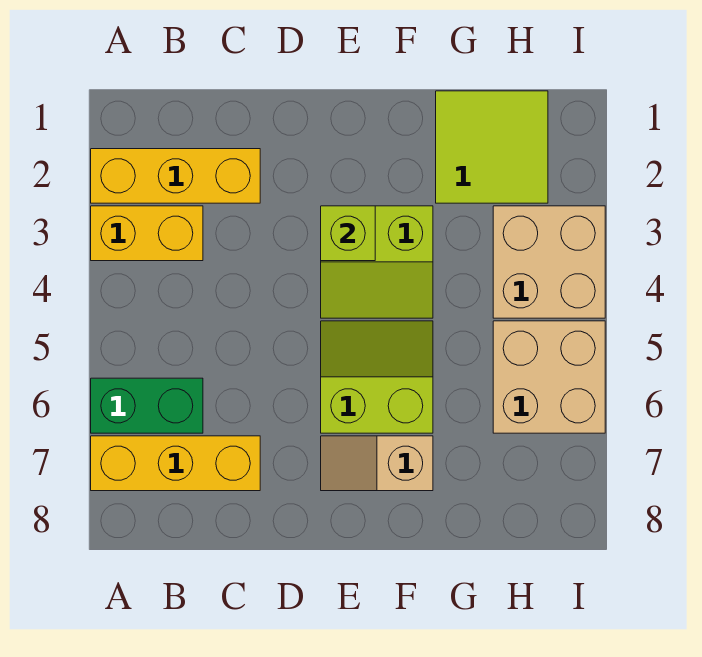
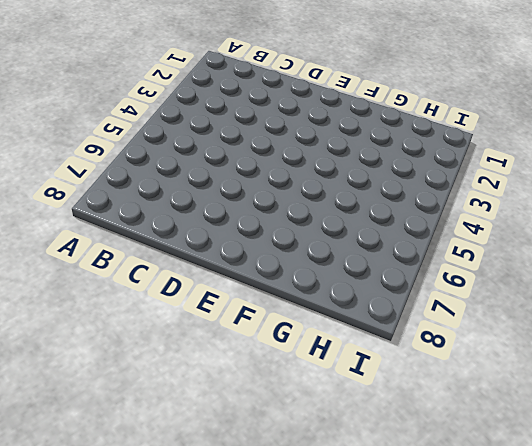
none -> yellow 1x3 brick [91,149,260,203]
none -> yellow 1x2 brick [91,206,203,261]

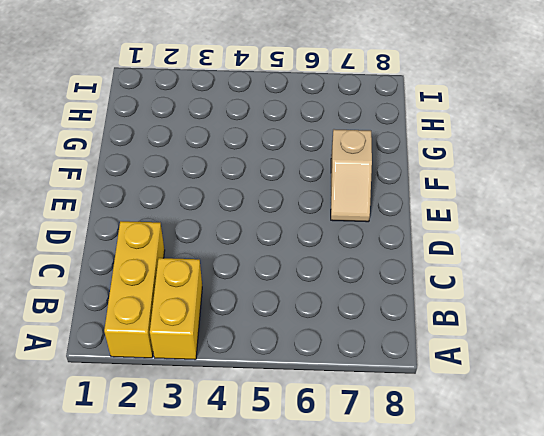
none -> green 1x2 brick [91,378,203,433]
none -> yellow 1x3 brick [91,436,260,491]

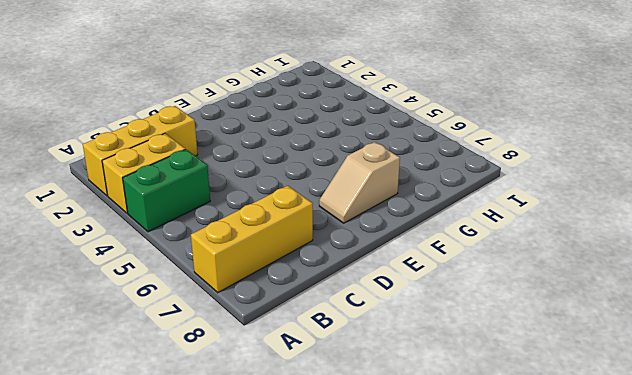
green 1x2 brick [123,149,210,232] -> green 1x2 brick moved to [91,378,203,433]
none -> lime 2x2 slope [321,206,433,318]
none -> lime 2x2 slope [321,321,433,433]

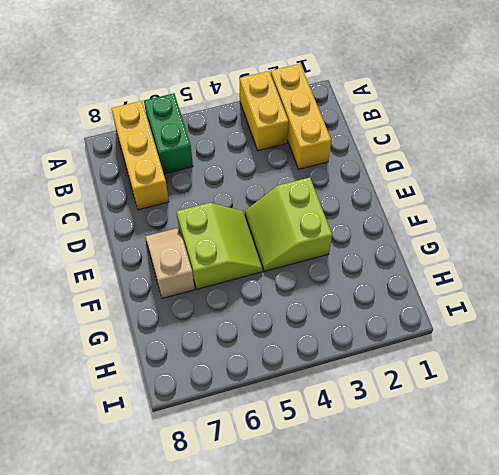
none -> lime 2x2 tile [436,91,548,203]
none -> tan 2x2 brick [493,206,605,318]

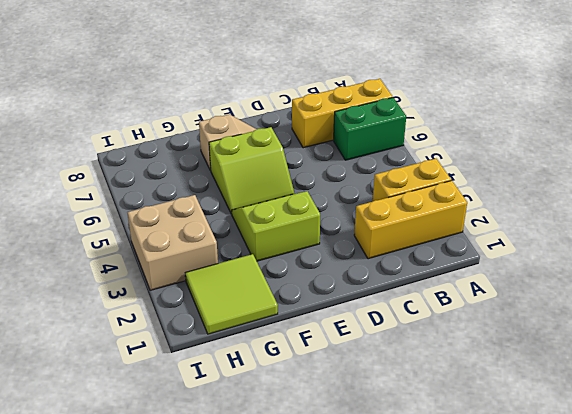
none -> tan 2x2 brick [493,321,605,433]
none -> lime 1x1 brick [321,206,375,261]

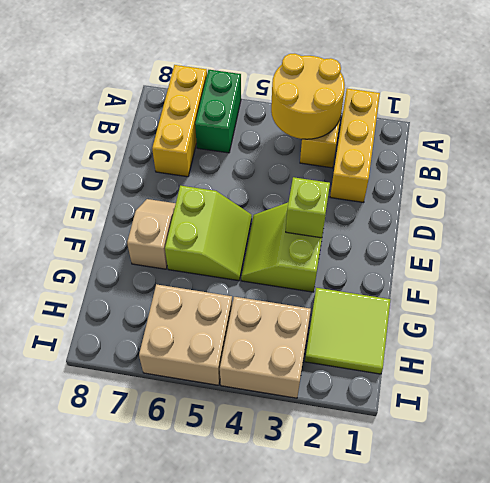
yellow 2x2 round brick [271,54,345,139] -> none

